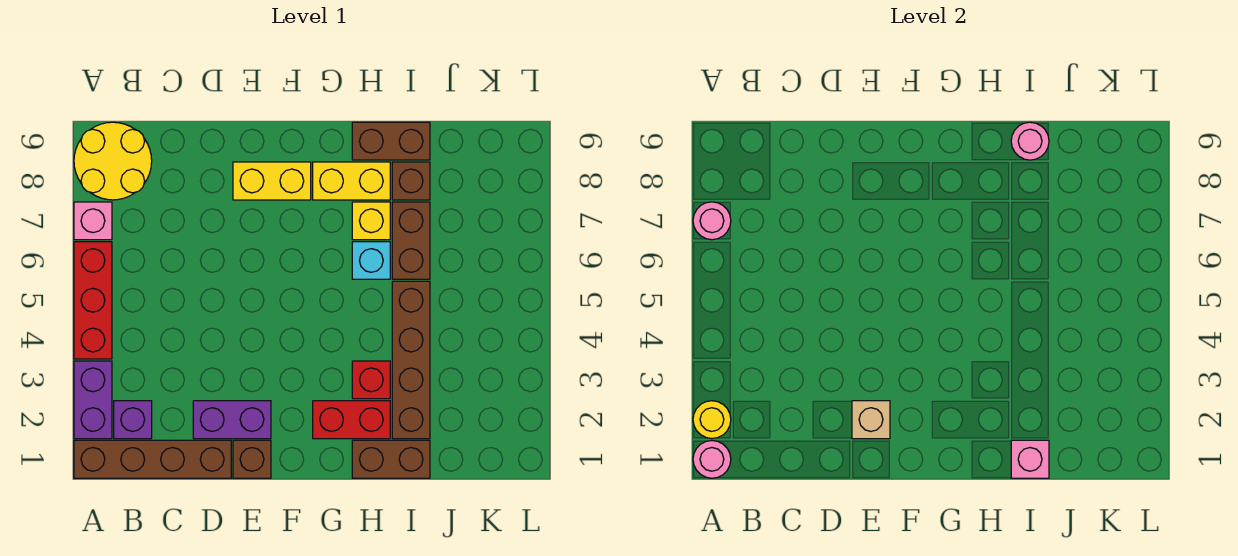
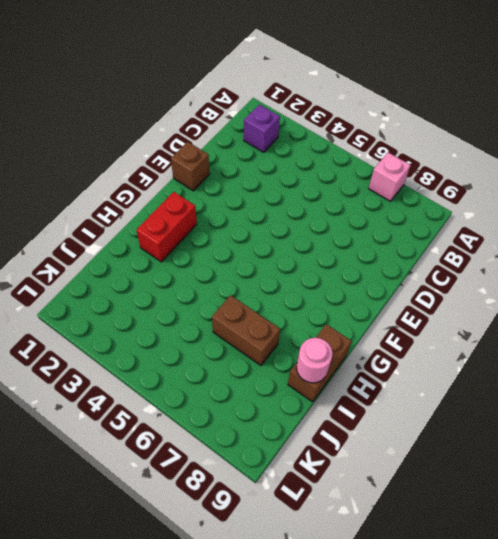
none -> brown 1x4 brick [74,440,231,478]
none -> purple 1x2 brick [74,361,112,439]
none -> red 1x3 brick [74,242,112,359]

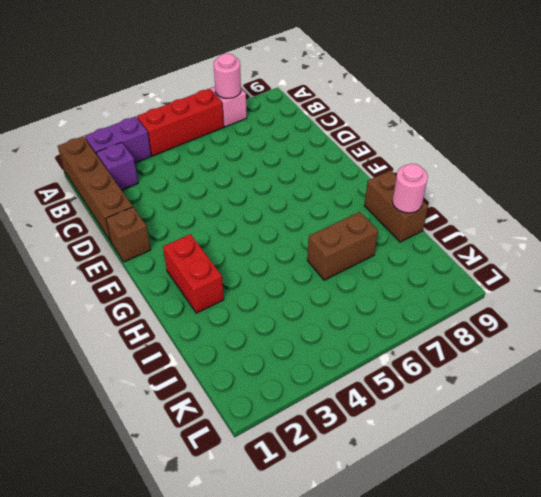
none -> yellow 2x2 round brick [74,122,152,200]
none -> purple 1x2 brick [193,401,271,439]
none -> yellow 1x2 brick [233,162,311,200]

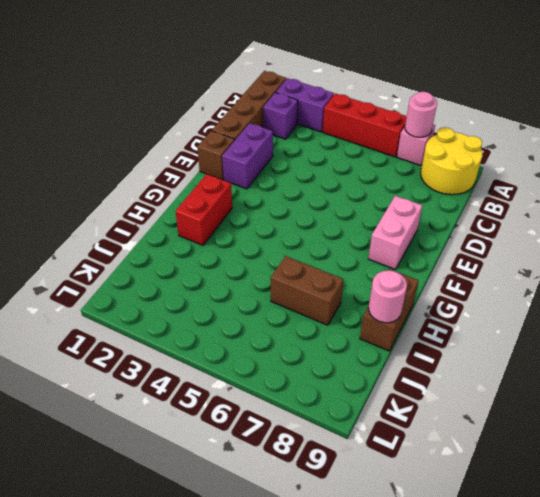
pink 1x2 brick [368,196,422,270] -> yellow 1x2 brick [233,162,311,200]
none -> yellow 1x2 brick [313,162,390,200]
none -> brown 1x2 brick [352,440,430,478]
none -> red 1x1 brick [352,361,390,399]

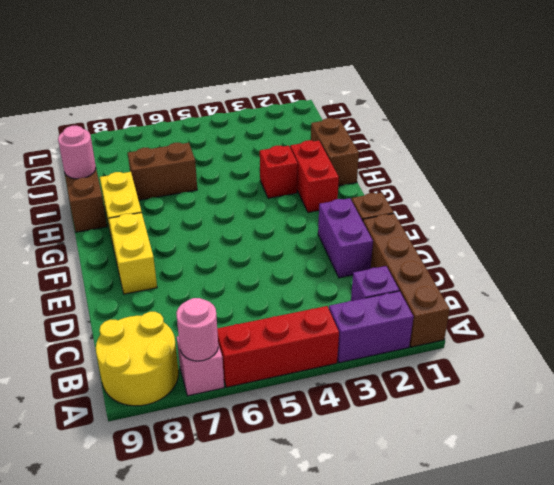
none -> cyan 1x1 brick [352,242,390,279]
none -> yellow 1x1 brick [352,202,390,240]
none -> brown 1x4 brick [392,281,430,439]

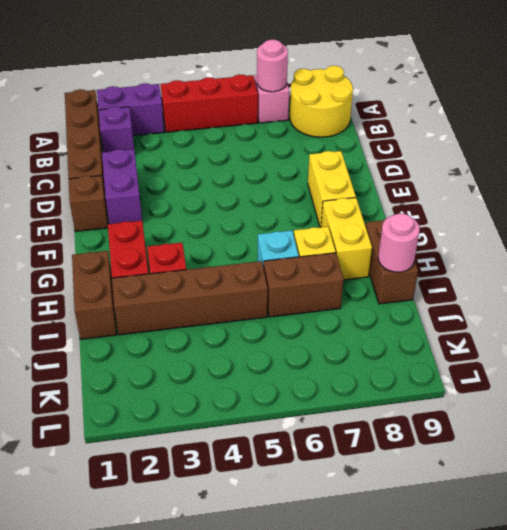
none -> brown 1x1 brick [392,162,430,200]
none -> pink 1x1 round brick [693,441,731,478]
none -> yellow 1x1 round brick [693,401,731,438]

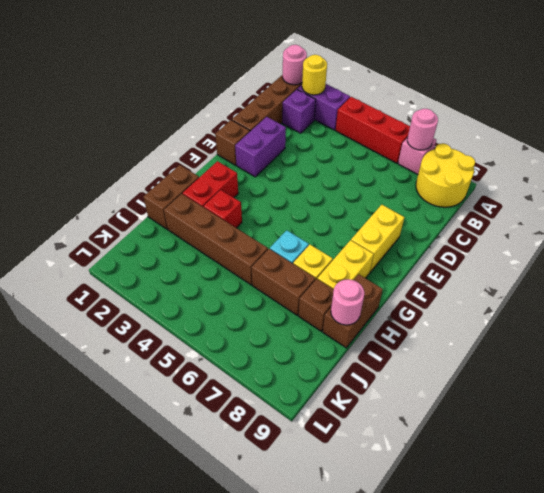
none -> tan 1x1 brick [852,401,890,439]
none -> pink 1x1 brick [1011,440,1049,478]

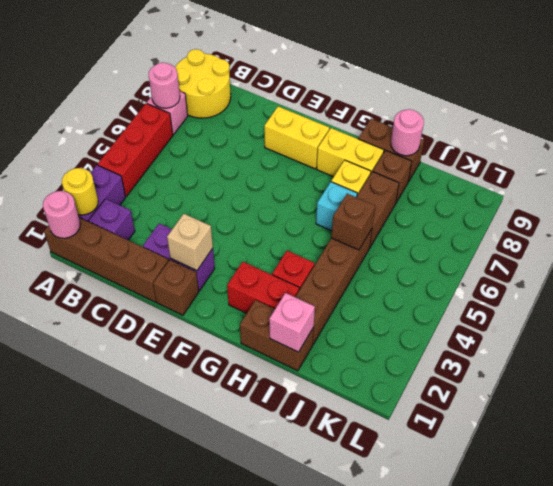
brown 1x1 brick [331,194,375,250] -> none

